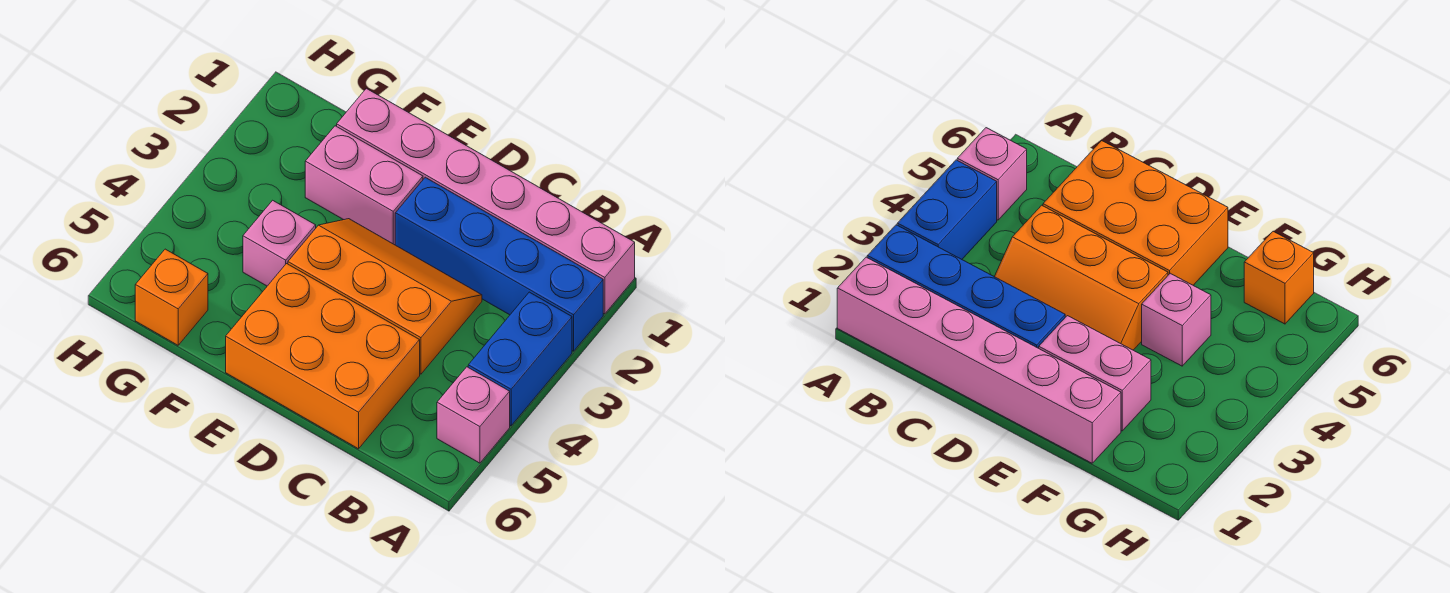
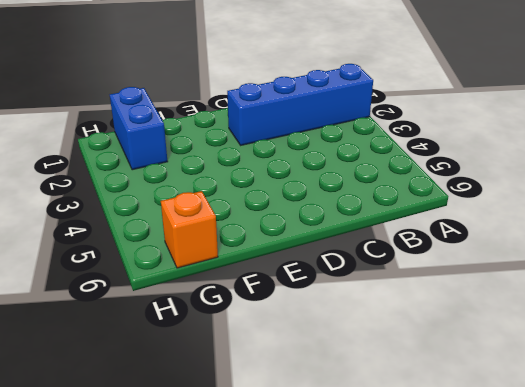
blue 1x2 brick [110,87,168,170] -> blue 1x2 brick moved to [468,292,572,426]
none -> pink 1x6 brick [337,88,635,314]
none -> pink 1x1 brick [437,367,510,463]

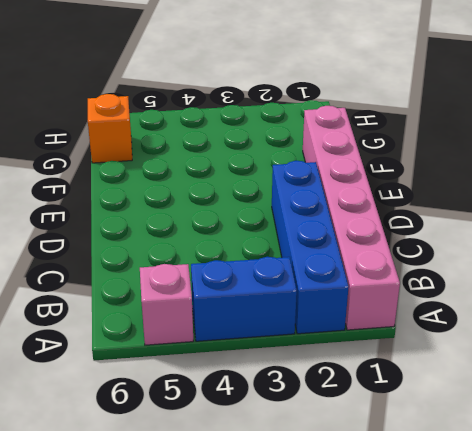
none -> orange 2x3 slope [288,219,482,374]
none -> orange 2x3 brick [226,264,420,449]

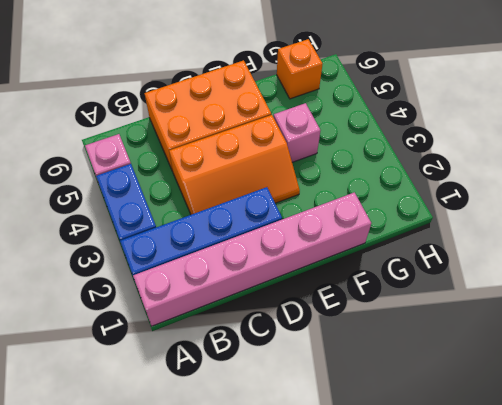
none -> pink 1x2 brick [305,126,423,245]

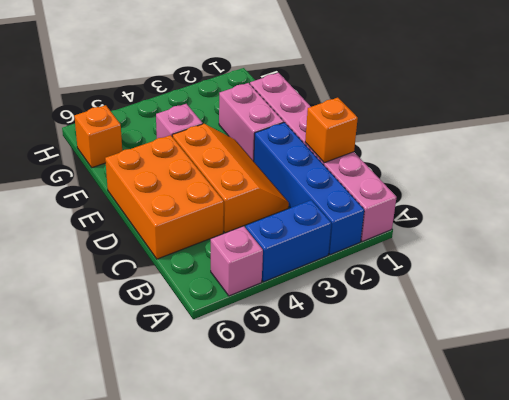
orange 1x1 brick [305,98,358,163] -> none

